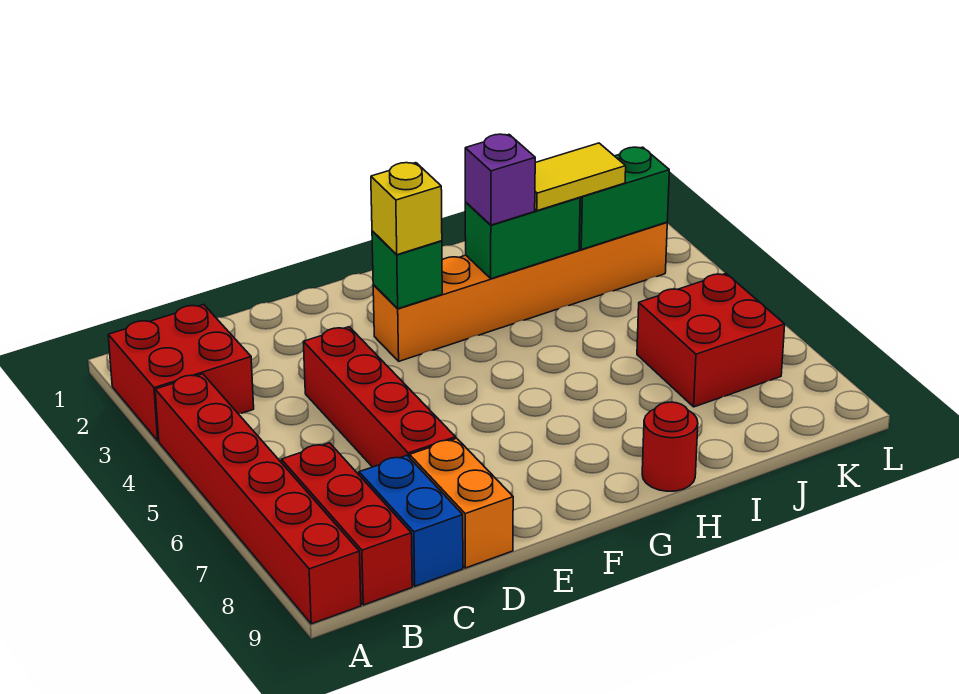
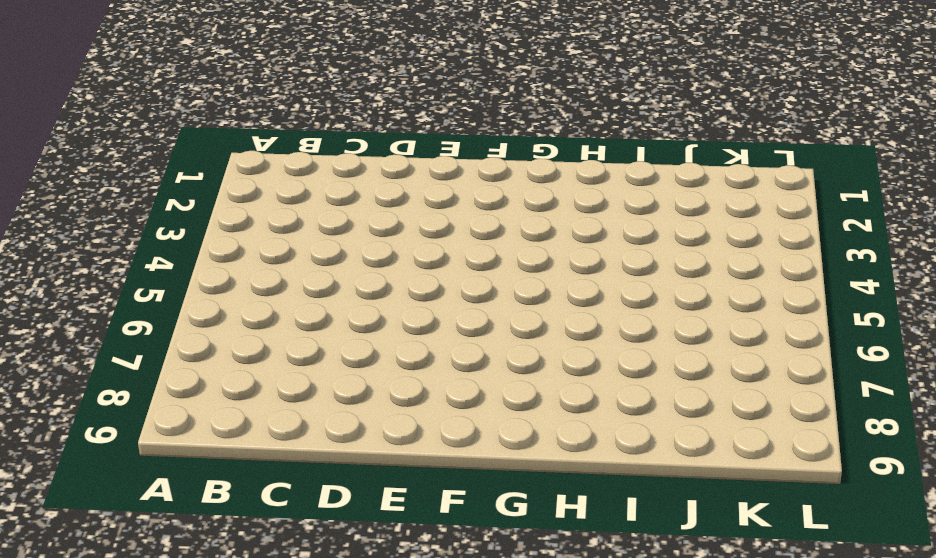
none -> red 2x2 brick [108,305,254,441]
none -> red 1x6 brick [155,374,361,624]
none -> red 1x3 brick [281,443,412,605]

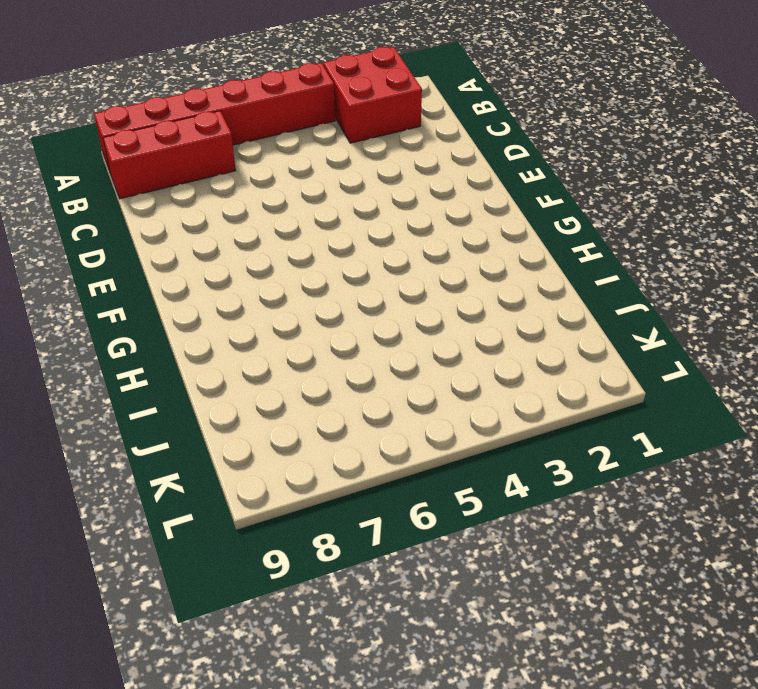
none -> blue 1x2 brick [359,455,463,586]
none -> red 1x4 brick [304,327,456,467]
none -> orange 1x2 brick [410,438,513,568]

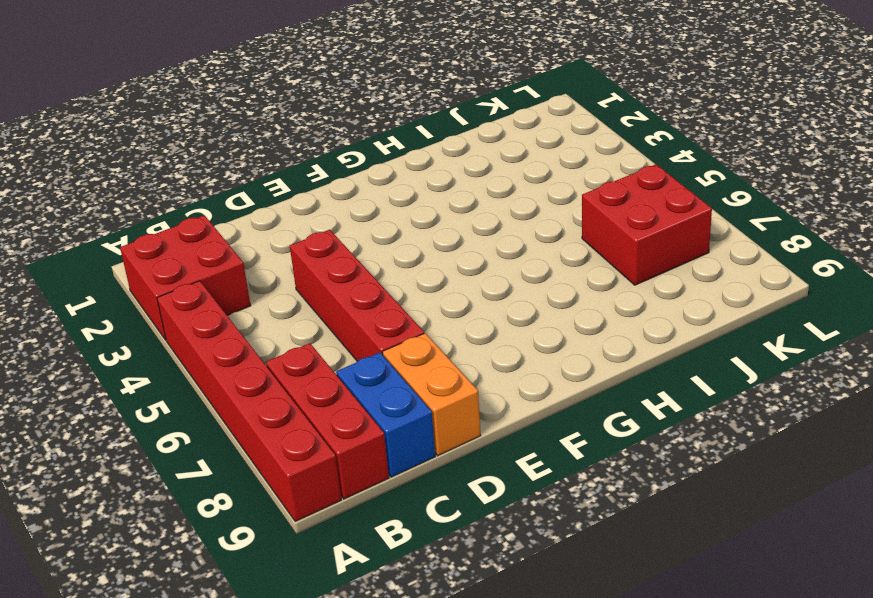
none -> orange 1x6 brick [373,222,667,361]
none -> red 1x1 round brick [642,402,698,491]
none -> green 1x1 brick [372,231,442,309]

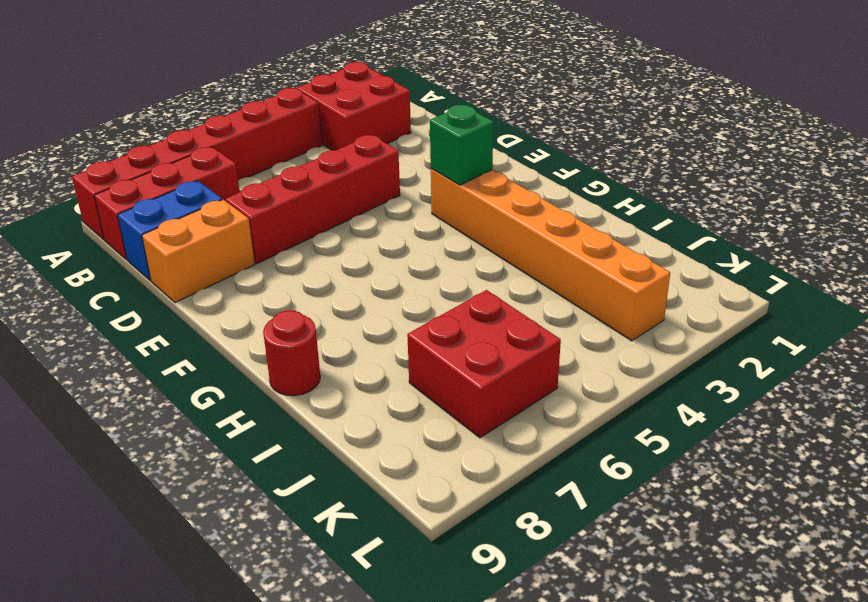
none -> green 1x2 brick [465,197,580,279]
none -> green 1x2 brick [579,147,669,250]
none -> yellow 1x1 brick [371,163,442,255]

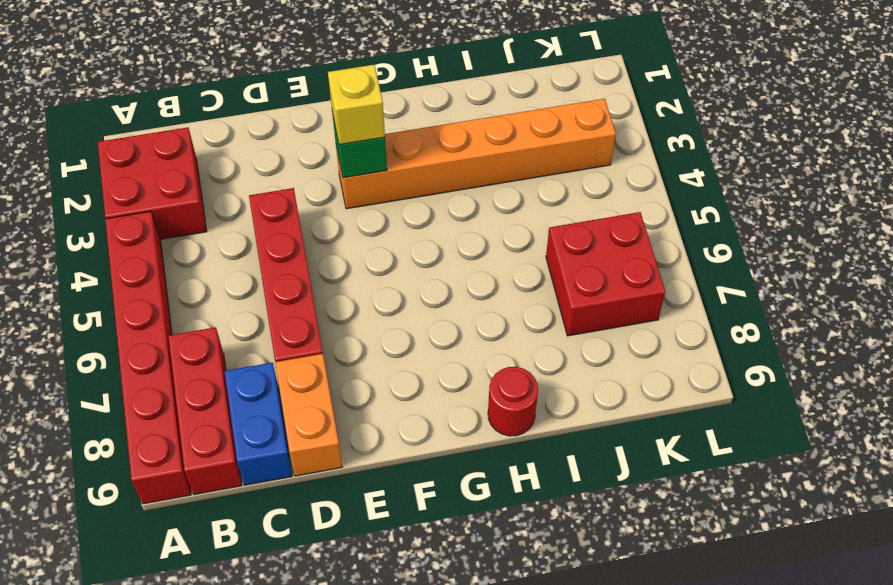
none -> green 1x2 brick [465,197,580,279]
none -> green 1x2 brick [579,147,669,250]
none -> purple 1x1 brick [465,134,535,225]

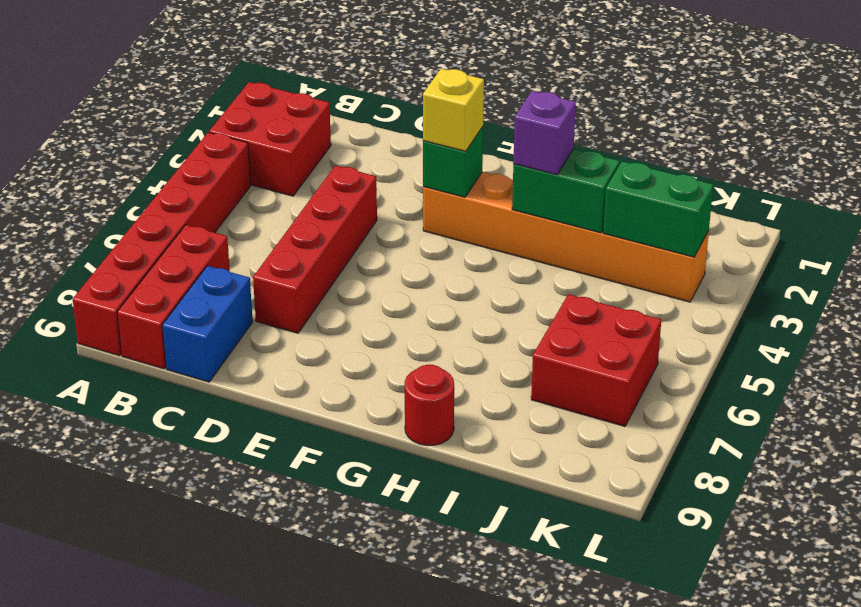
none -> orange 1x2 brick [410,438,513,568]
none -> yellow 1x2 tile [535,143,626,211]

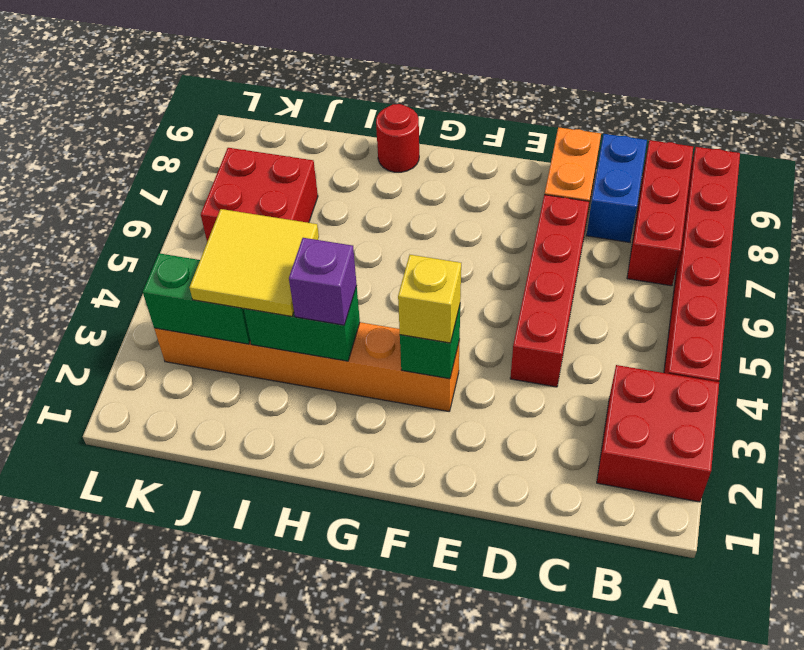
yellow 2x2 tile [189,209,319,316] -> yellow 1x2 tile [535,143,626,211]

